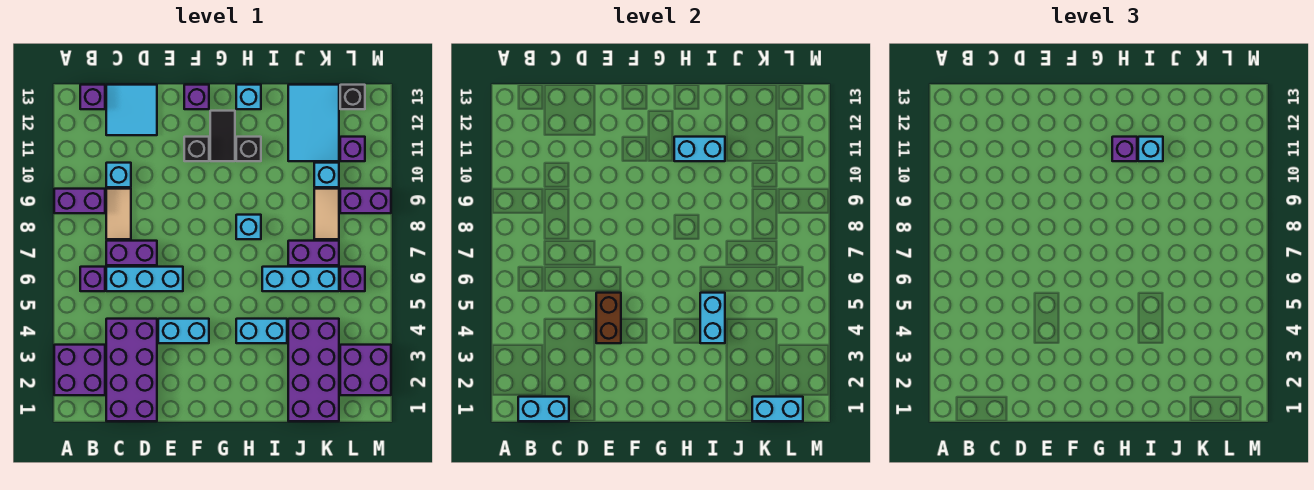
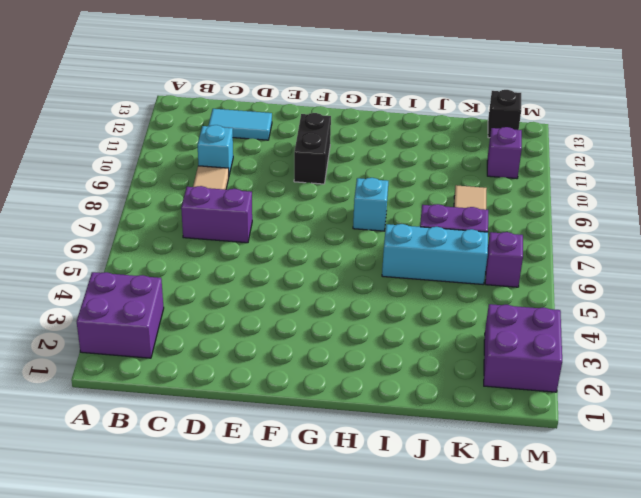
cyan 1x2 tile [208,109,272,140] -> cyan 2x2 tile [106,85,157,135]
black 1x2 brick [294,113,331,184] -> black 1x1 brick [184,137,209,161]
none -> purple 1x2 brick [54,189,105,213]
none -> purple 1x1 brick [80,267,105,291]
none -> purple 1x1 brick [80,85,105,109]
none -> purple 2x4 brick [106,319,157,421]

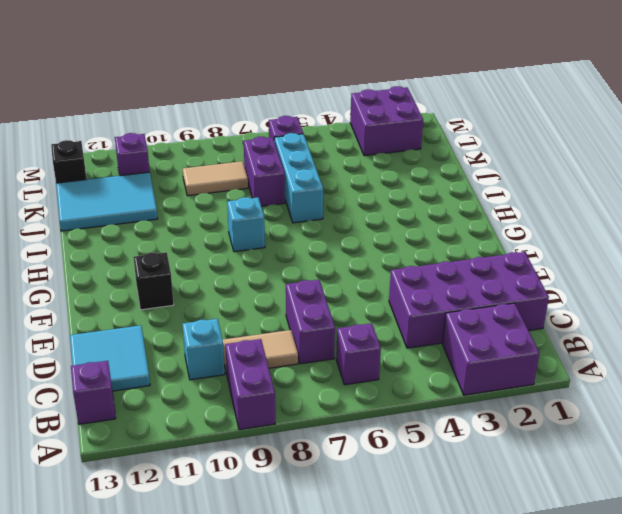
none -> cyan 1x3 brick [106,267,183,291]
none -> cyan 1x2 brick [158,319,209,343]
none -> purple 1x1 brick [184,85,209,109]
none -> black 1x2 tile [210,111,235,161]

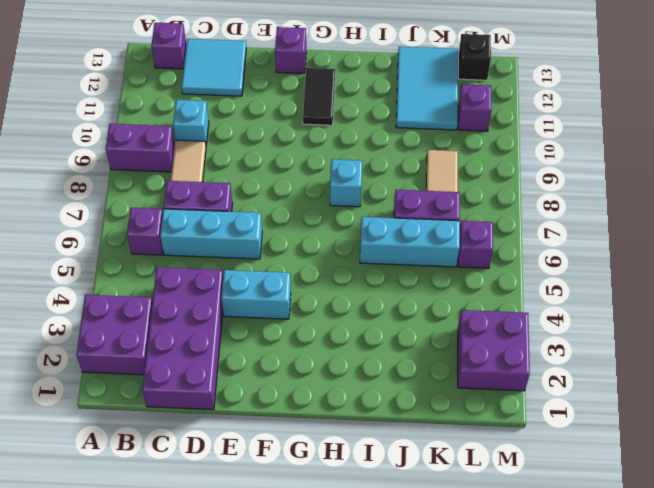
none -> black 1x1 brick [184,137,209,161]
none -> cyan 1x2 brick [236,319,287,343]
none -> black 1x1 brick [236,137,261,161]
none -> cyan 1x1 brick [236,85,261,109]

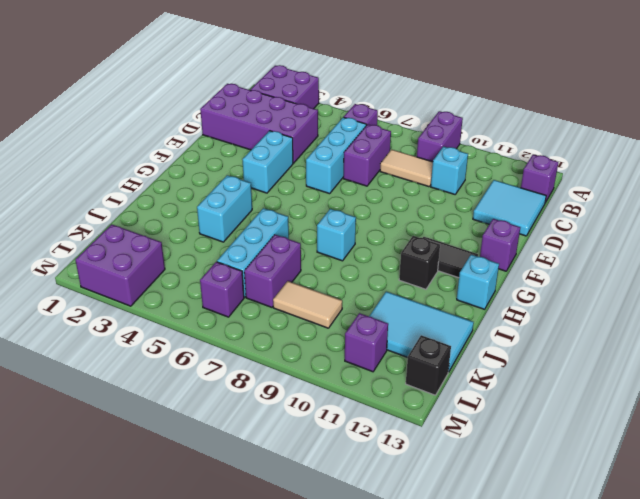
none -> black 1x1 brick [184,137,209,161]
none -> purple 2x4 brick [288,319,339,421]
none -> cyan 1x1 brick [314,163,339,187]
none -> purple 1x2 brick [340,189,391,213]

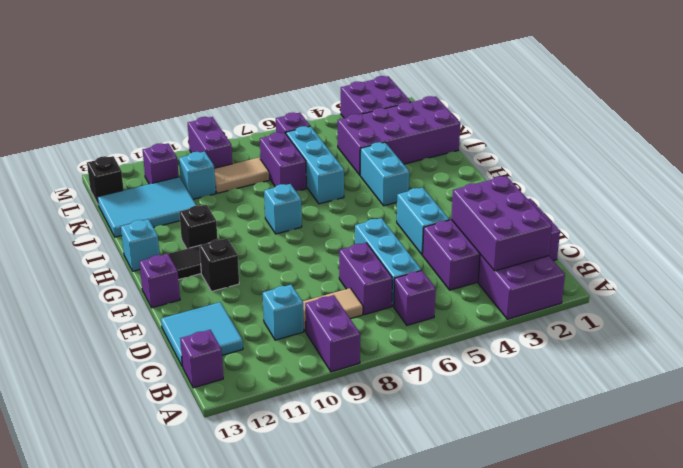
purple 2x3 brick [451,176,552,271] -> none
none -> cyan 1x2 brick [518,397,569,421]
none -> brown 1x2 brick [596,293,621,343]
none -> cyan 1x2 brick [674,137,725,161]
none -> cyan 1x2 brick [700,293,725,343]

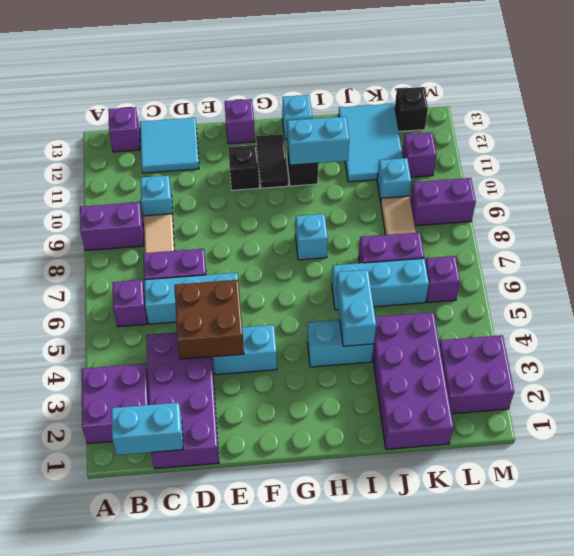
brown 2x2 brick [174,280,244,359] -> brown 1x2 brick [596,293,621,343]
none -> cyan 1x2 brick [752,397,803,421]
none -> purple 1x1 brick [1112,137,1137,161]
none -> cyan 1x1 brick [1138,137,1163,161]

